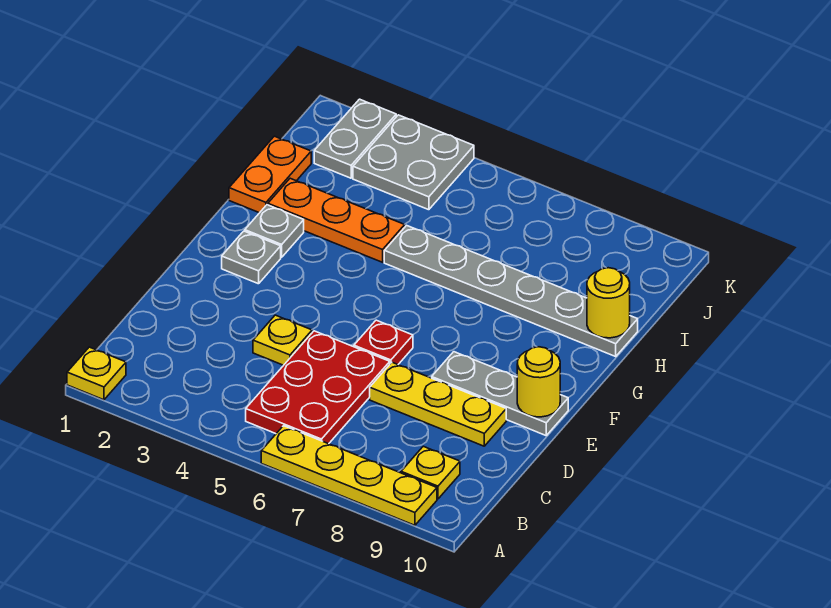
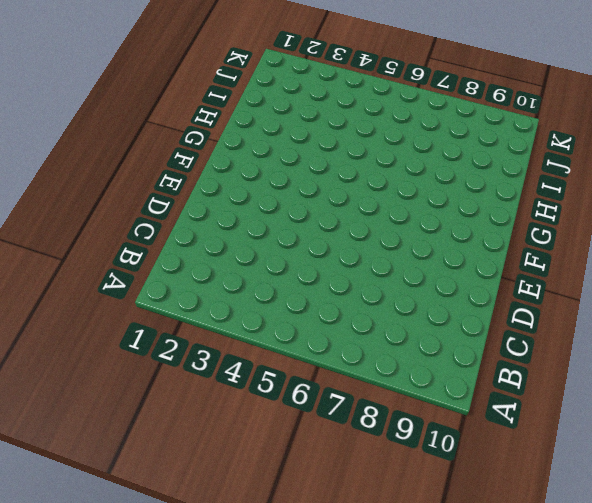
none -> yellow 1x1 plate [67,347,126,400]
none -> yellow 1x4 plate [261,426,437,525]
none -> red 2x3 plate [246,331,390,444]

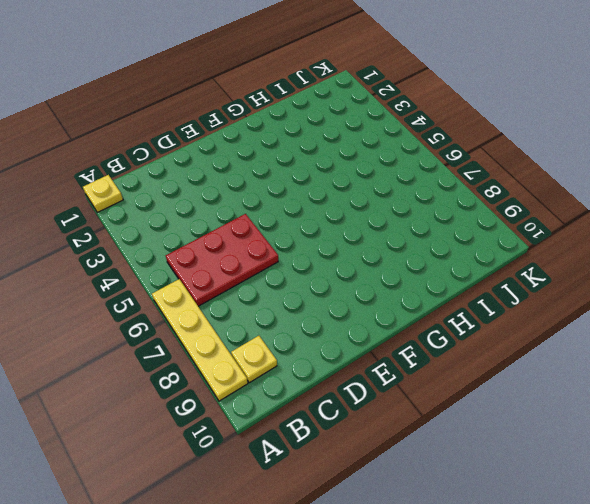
none -> yellow 1x1 plate [253,315,312,365]
none -> yellow 1x3 plate [370,362,506,446]
none -> red 1x1 plate [354,320,413,365]

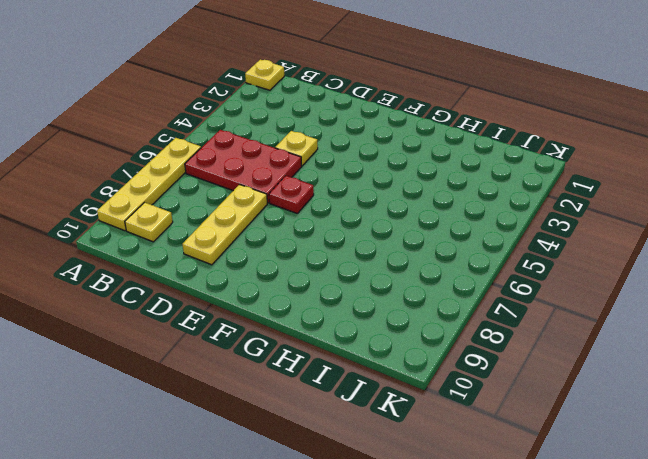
none -> grey 1x3 plate [432,352,568,435]
none -> grey 1x1 plate [222,231,281,284]
none -> grey 1x1 plate [245,205,304,257]

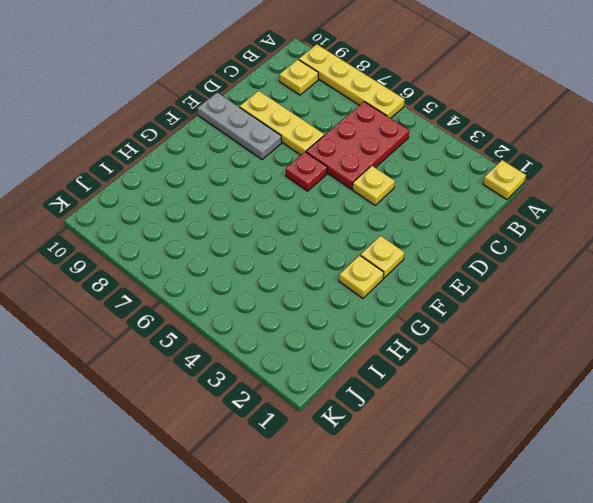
yellow 1x1 plate [361,236,404,278] -> grey 1x1 plate [222,231,281,284]
yellow 1x1 plate [339,255,384,298] -> grey 1x1 plate [245,205,304,257]
none -> orange 1x2 plate [229,136,311,213]
none -> orange 1x3 plate [268,178,405,262]
none -> grey 1x6 plate [384,225,638,356]

